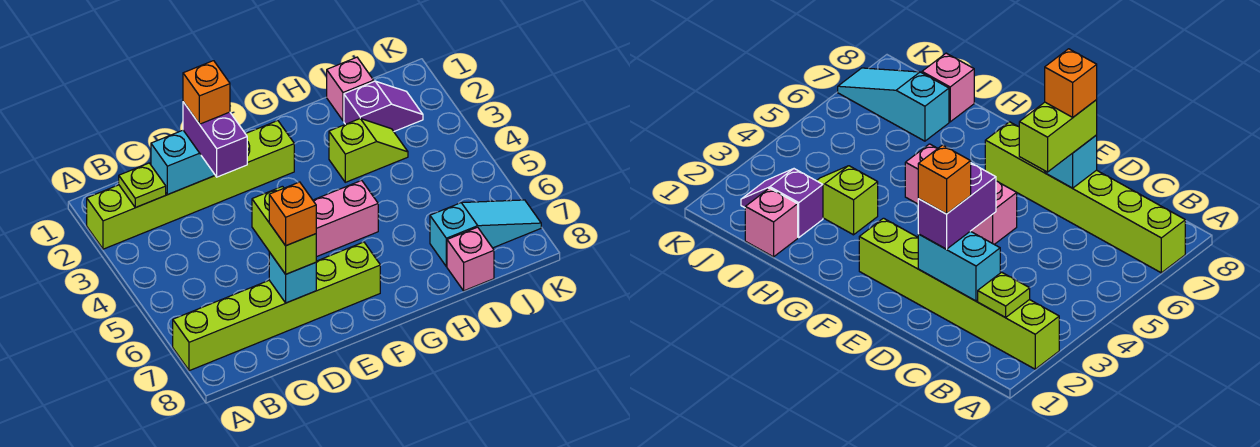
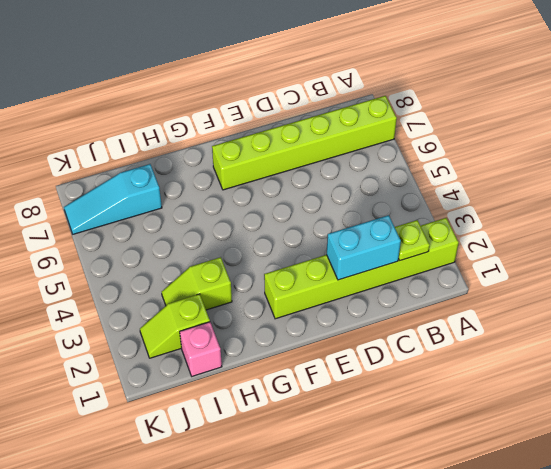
lime 1x2 slope [140,294,210,358] -> purple 1x2 slope [344,81,423,131]
none -> pink 1x3 brick [313,180,378,257]
none -> pink 1x1 brick [447,227,494,291]
none -> cyan 1x1 brick [269,252,316,303]

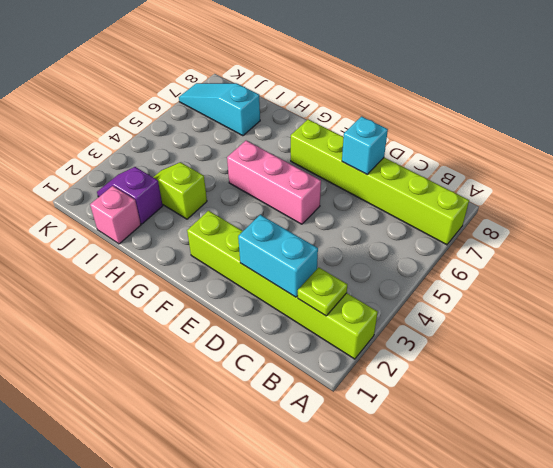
none -> pink 1x1 brick [447,227,494,291]
none -> purple 1x2 brick [183,102,247,177]
none -> lime 1x2 brick [252,186,316,274]

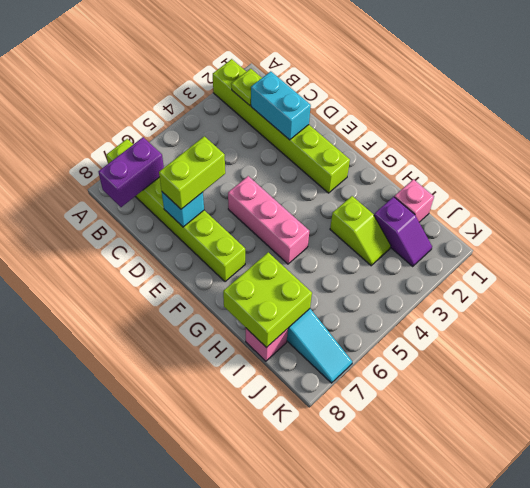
purple 1x2 brick [98,137,164,207] -> purple 1x2 brick moved to [183,102,247,177]
lime 2x2 brick [223,252,312,348] -> none
none -> orange 1x1 brick [183,61,230,124]
none -> orange 1x1 brick [269,182,316,246]

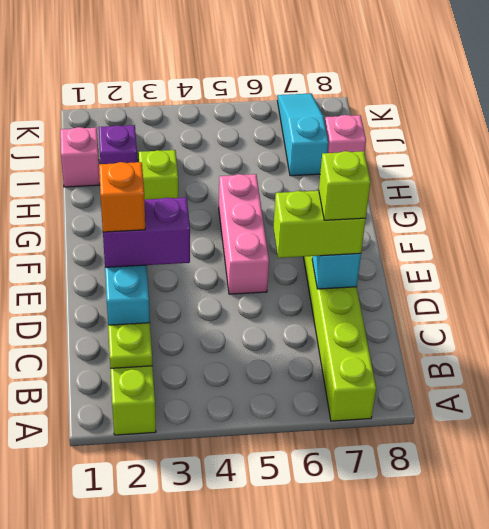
lime 1x1 brick [319,151,371,220] -> orange 1x1 brick [269,182,316,246]

